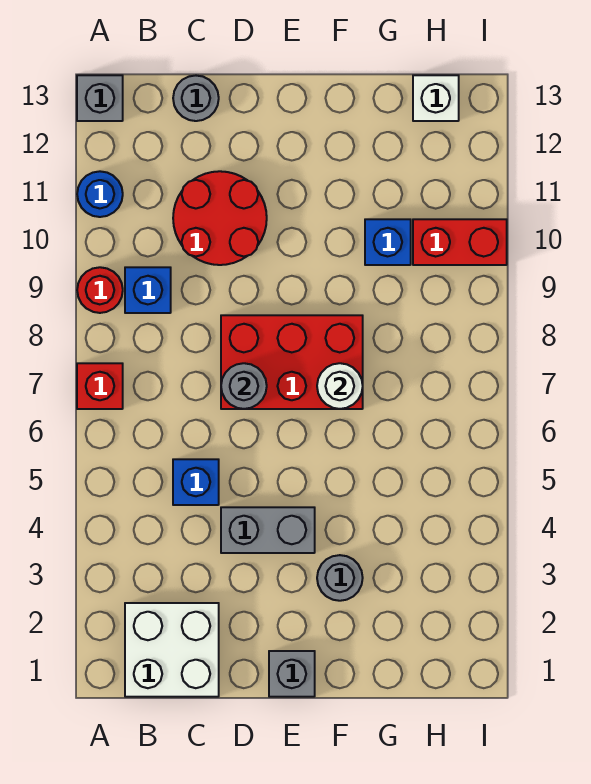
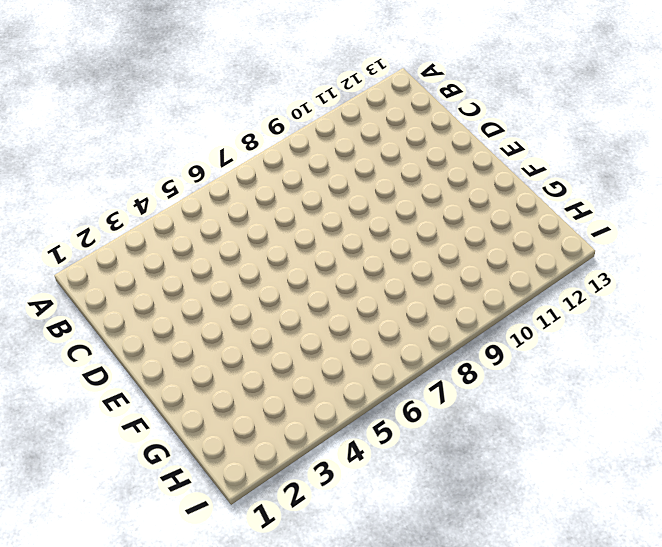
none -> red 1x1 brick [77,363,123,409]
none -> red 1x1 round brick [77,267,123,313]
none -> blue 1x1 round brick [77,171,123,217]

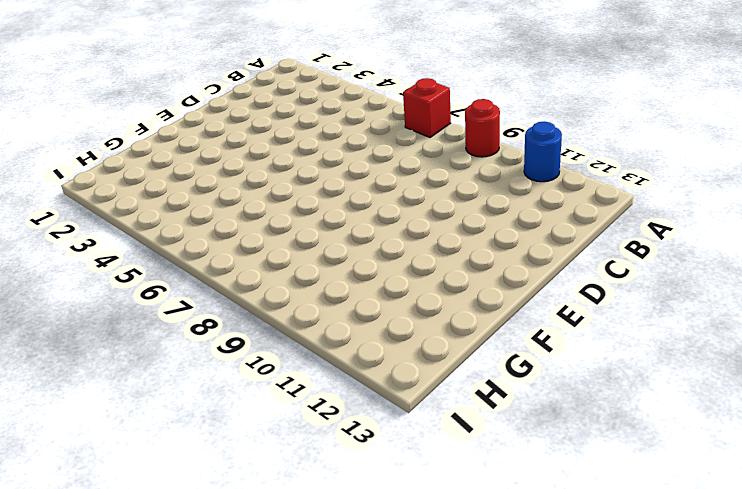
none -> grey 1x1 brick [77,75,123,121]
none -> white 2x2 brick [125,603,219,697]
none -> blue 1x1 brick [125,267,171,313]

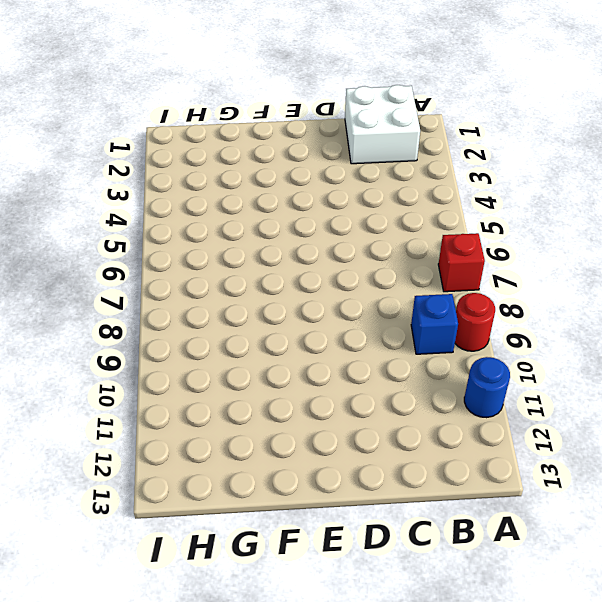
none -> grey 1x1 brick [77,75,123,121]
none -> blue 1x1 brick [173,459,219,505]
none -> red 2x2 round brick [173,171,267,265]

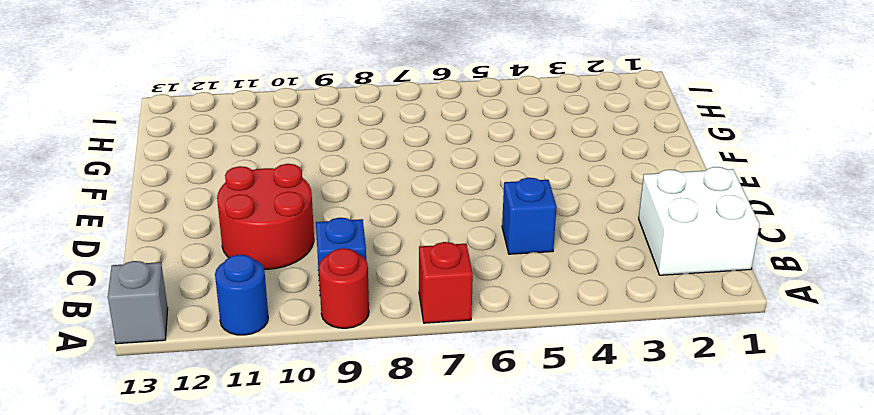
none -> grey 1x1 round brick [173,76,219,121]
none -> grey 1x2 brick [221,507,315,553]
none -> red 2x3 brick [221,315,363,409]

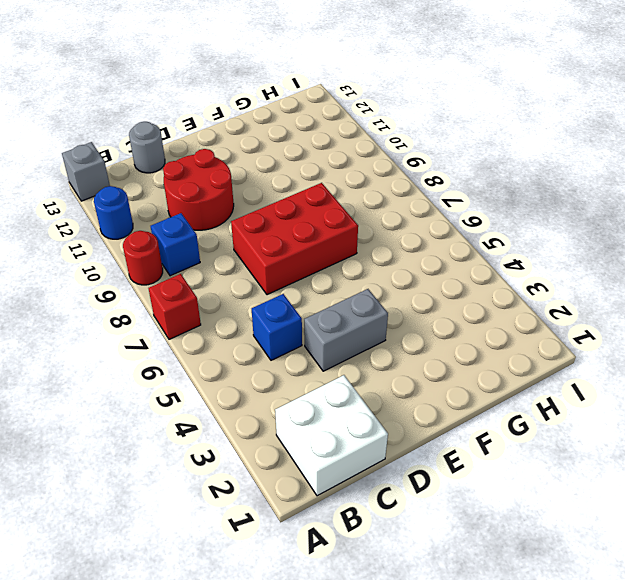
none -> grey 1x1 brick [269,651,315,697]
none -> grey 1x1 round brick [317,555,363,601]
none -> blue 1x1 brick [365,219,411,265]

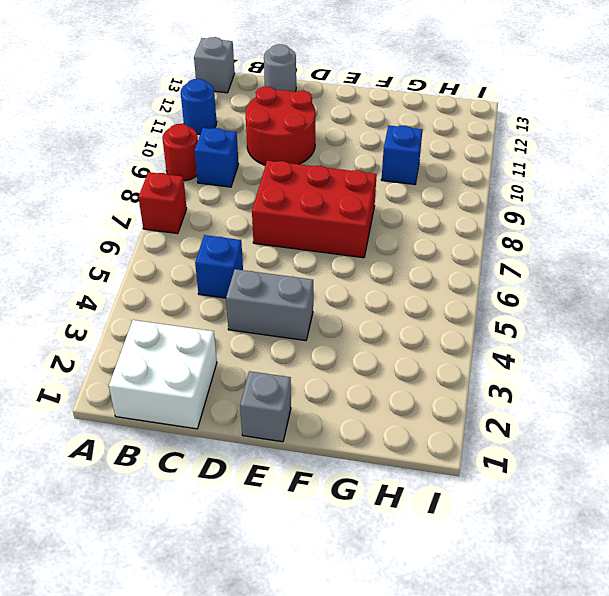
none -> grey 1x1 round brick [317,555,363,601]
none -> red 1x2 brick [413,219,507,265]
none -> white 1x1 brick [413,75,459,121]

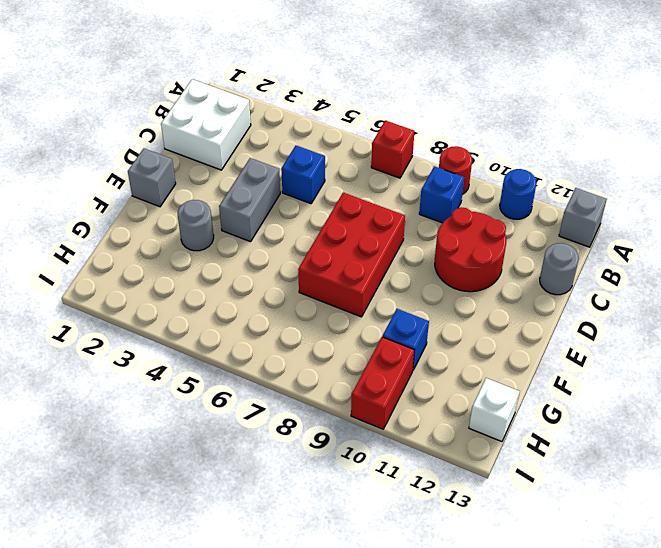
none -> grey 1x1 round brick [221,363,267,409]
none -> white 1x1 round brick [317,363,363,409]

